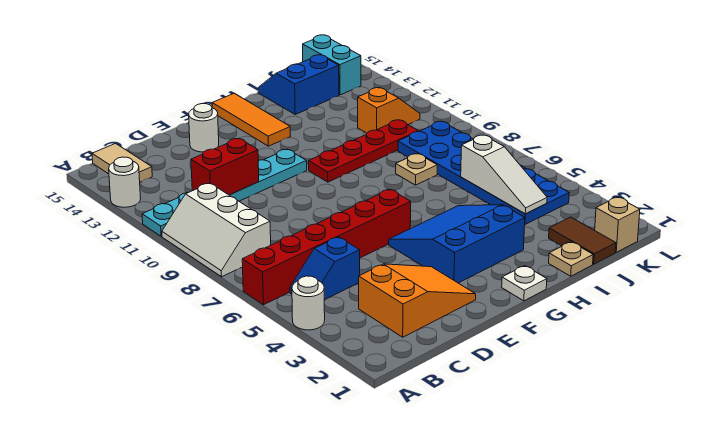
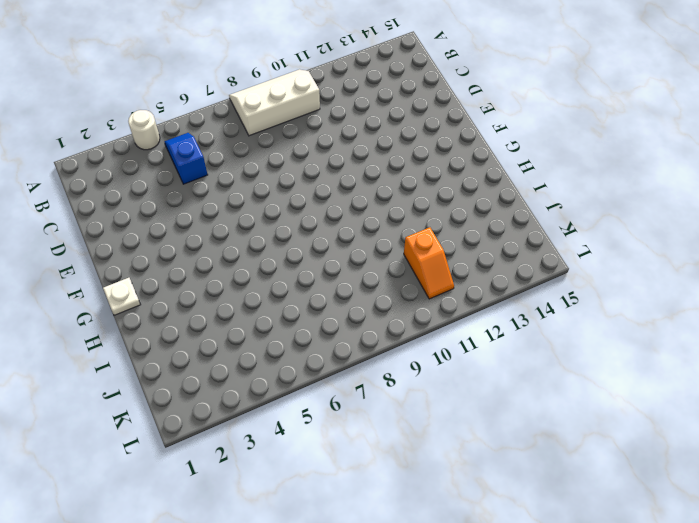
none -> red 1x6 brick [242,189,411,305]
none -> cyan 1x6 plate [142,149,307,236]
none -> white 1x1 round brick [109,157,141,207]

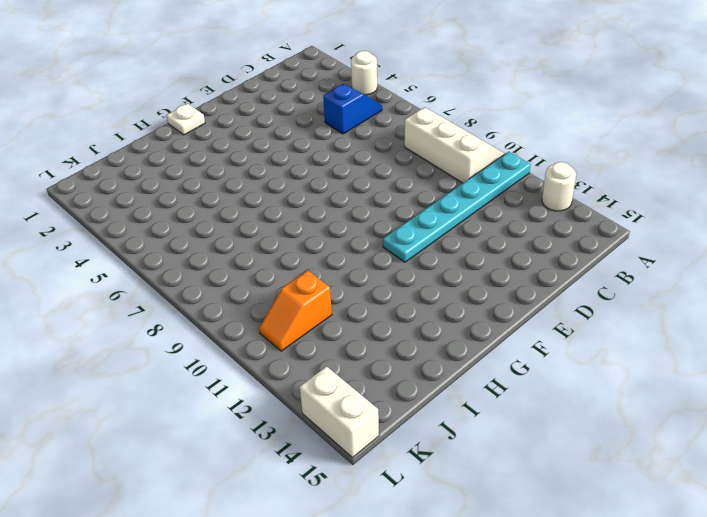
white 1x2 brick [300,366,379,458] -> none
none -> red 1x6 brick [242,189,411,305]
none -> tan 1x2 tile [92,144,152,182]
none -> orange 2x3 slope [359,264,476,337]

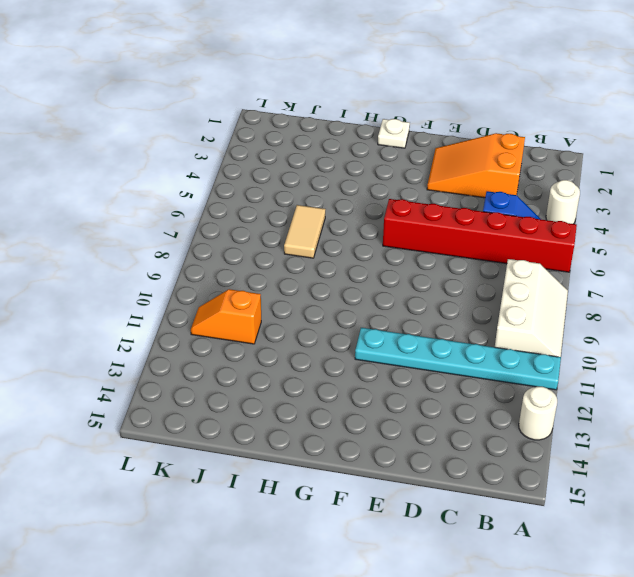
tan 1x2 tile [284,205,325,258] -> tan 1x2 tile moved to [92,144,152,182]
none -> white 1x1 round brick [189,104,219,152]
none -> blue 3x3 slope [389,205,525,283]
none -> red 1x4 plate [309,120,418,182]

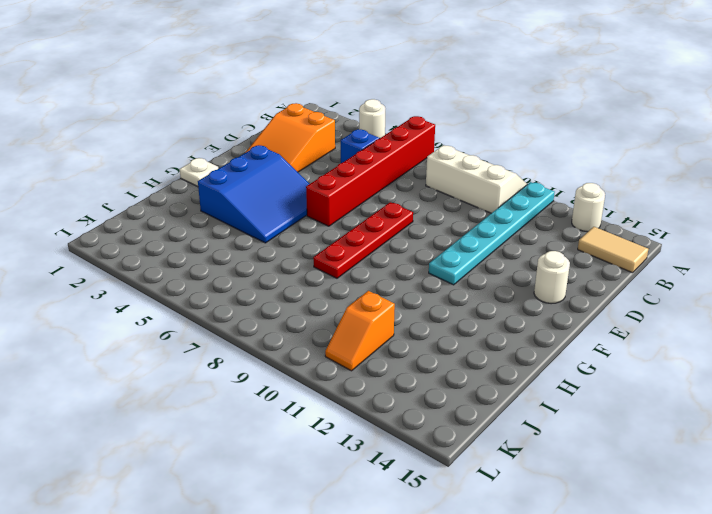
red 1x4 plate [313,202,413,278] -> red 1x4 plate moved to [309,120,418,182]
none -> orange 1x3 tile [212,93,290,146]
none -> tan 1x1 plate [549,242,593,276]
none -> tan 1x1 plate [396,154,437,185]

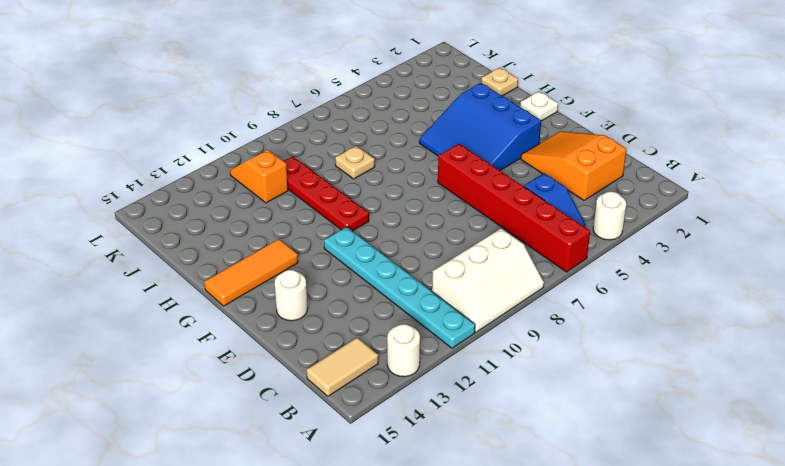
none -> blue 2x2 slope [258,55,339,114]
none -> brown 1x2 tile [549,217,616,264]
none -> blue 2x6 plate [398,121,569,224]

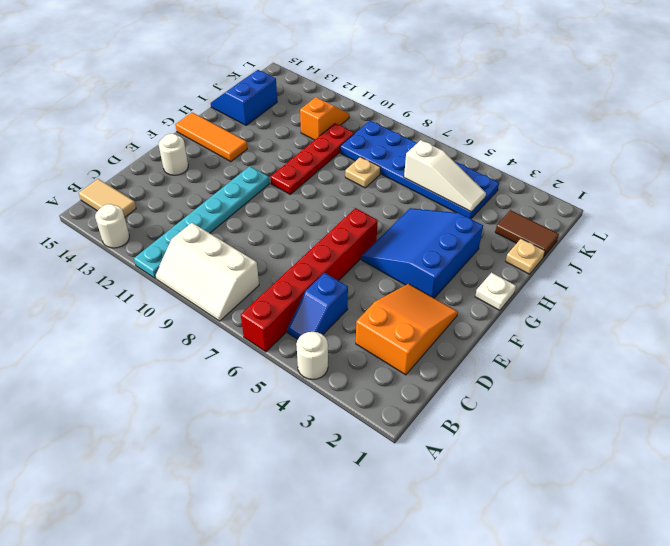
none -> tan 1x1 brick [595,197,640,252]
none -> cyan 1x2 brick [303,35,361,95]
none -> red 1x2 brick [191,138,259,195]

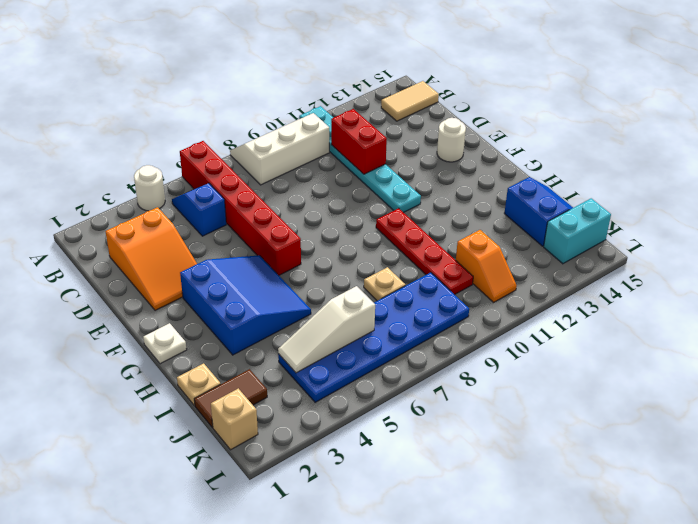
none -> white 1x1 round brick [109,157,141,207]
none -> orange 1x3 tile [212,93,290,146]

